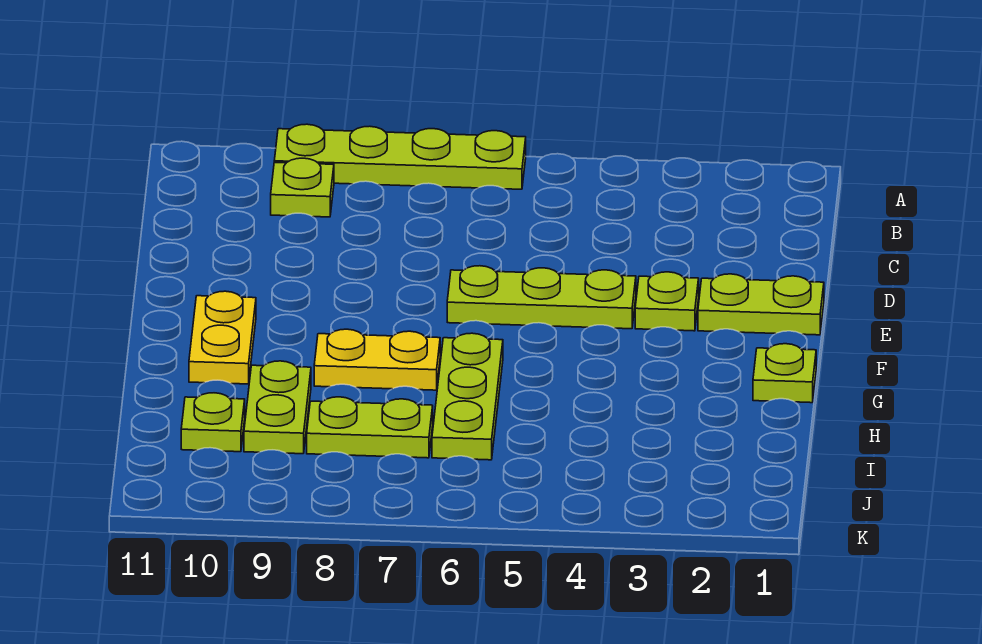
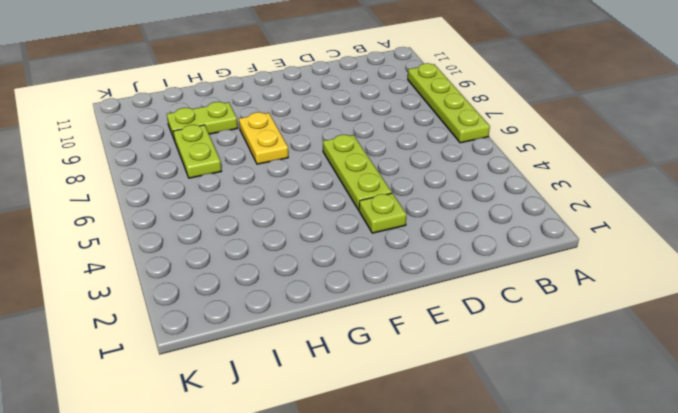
none -> lime 1x1 plate [271,158,334,217]
none -> lime 1x2 plate [698,274,824,335]
none -> yellow 1x2 plate [189,291,256,384]

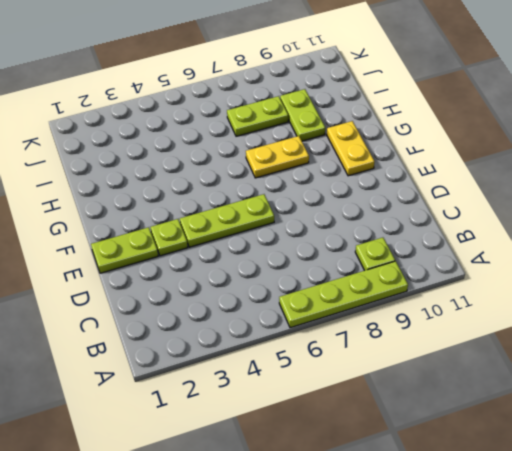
none -> lime 1x1 plate [753,344,816,403]
none -> lime 1x3 plate [432,333,503,460]
none -> lime 1x1 plate [181,393,245,452]

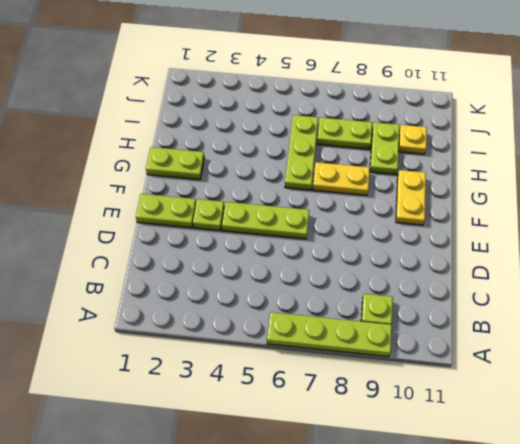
lime 1x2 plate [146,147,204,180] -> lime 1x1 plate [753,344,816,403]
yellow 1x1 plate [399,125,427,154] -> lime 1x1 plate [181,393,245,452]

